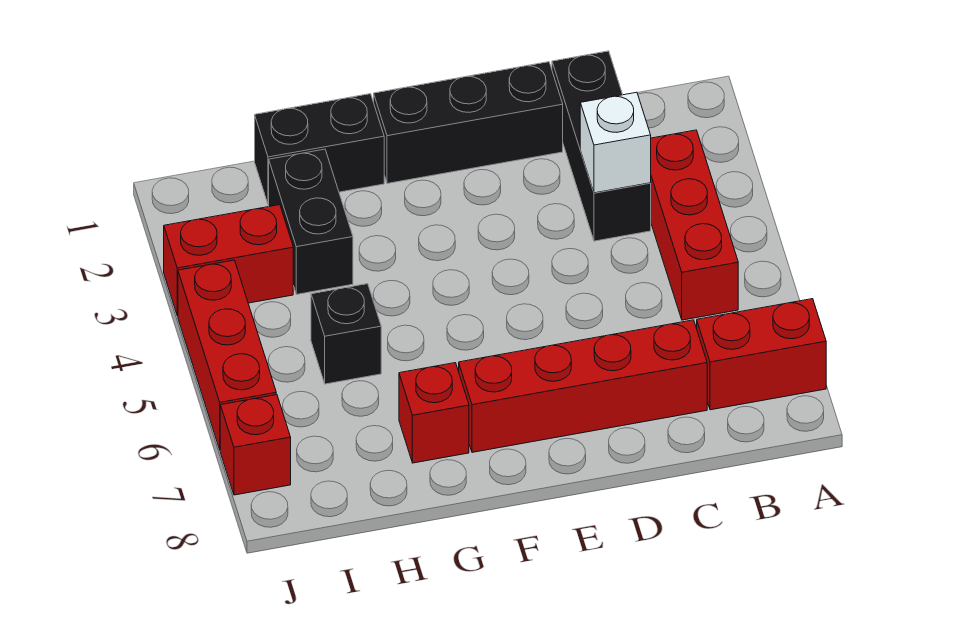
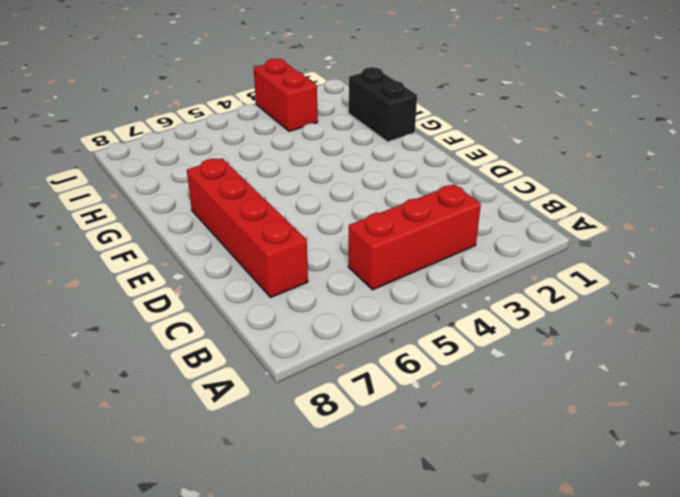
none -> red 1x2 brick [697,299,826,410]
none -> black 1x3 brick [552,51,651,241]
none -> black 1x3 brick [374,62,563,184]

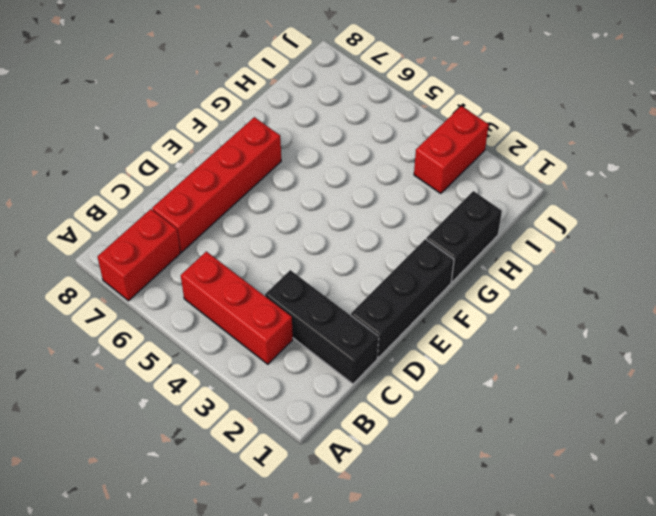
none -> red 1x1 brick [399,363,469,463]
none -> black 1x2 brick [269,149,353,294]
none -> black 1x1 brick [311,284,381,384]

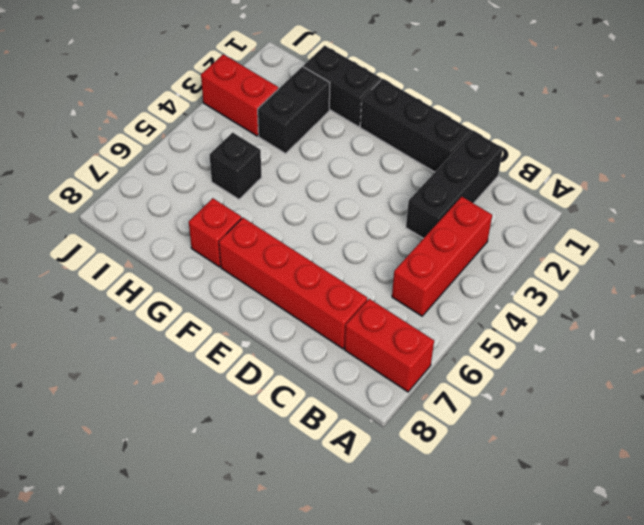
none -> red 1x3 brick [178,260,276,449]
none -> red 1x1 brick [220,395,291,495]
none -> white 1x1 brick [580,92,651,193]

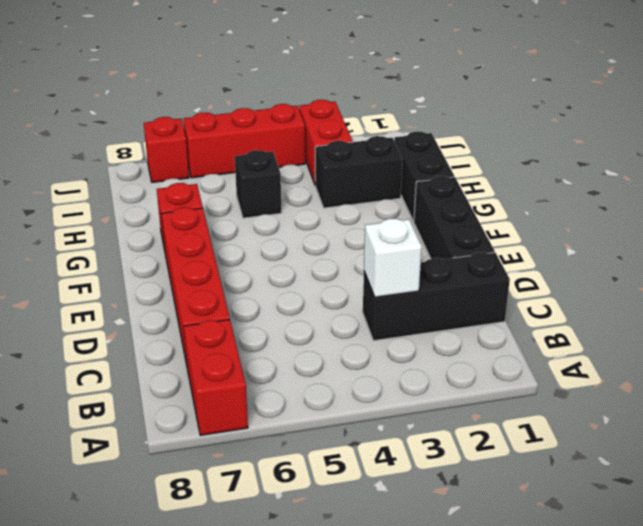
none -> red 1x3 brick [651,130,738,320]

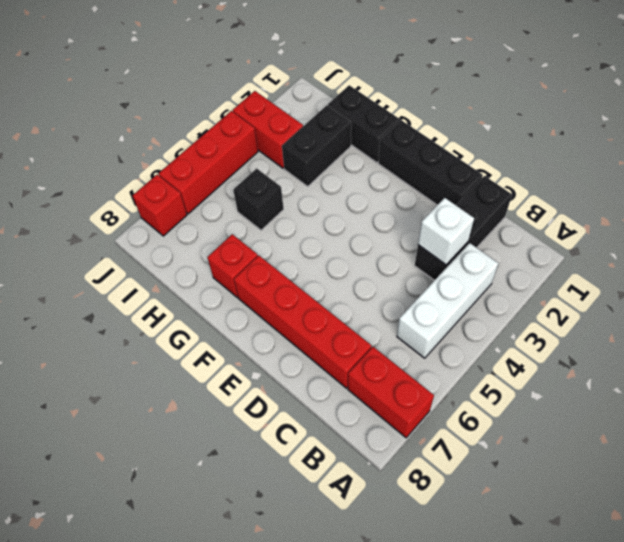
white 1x3 brick [397,243,498,358] -> red 1x3 brick [651,130,738,320]

